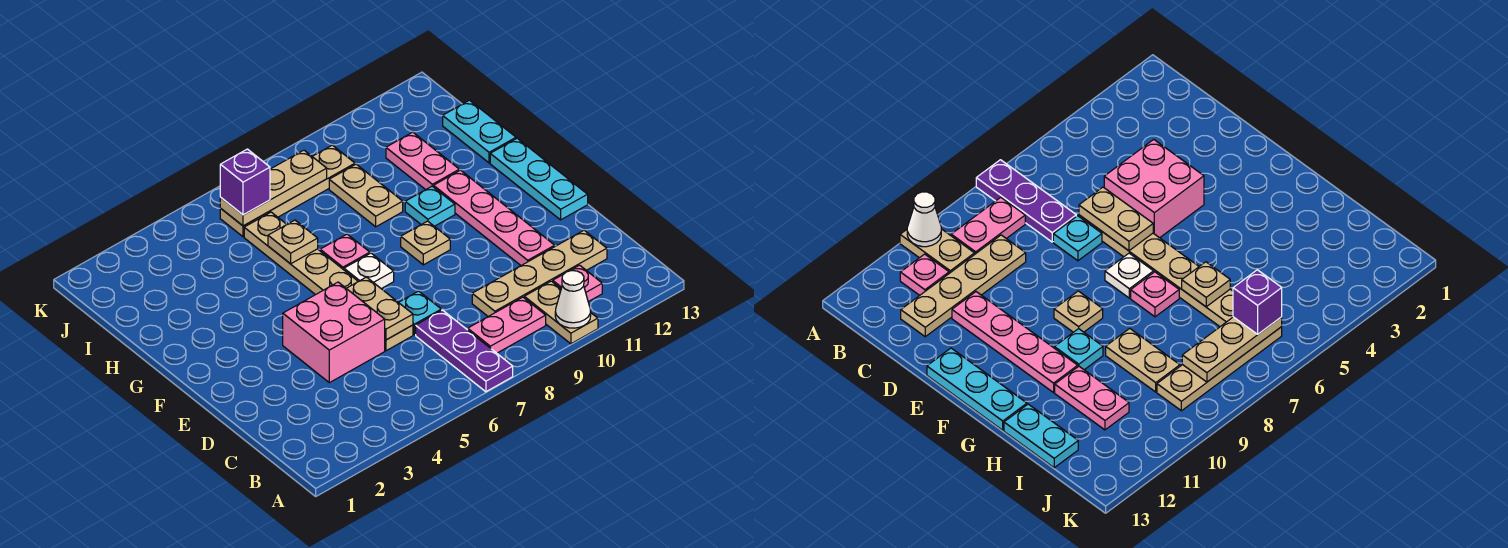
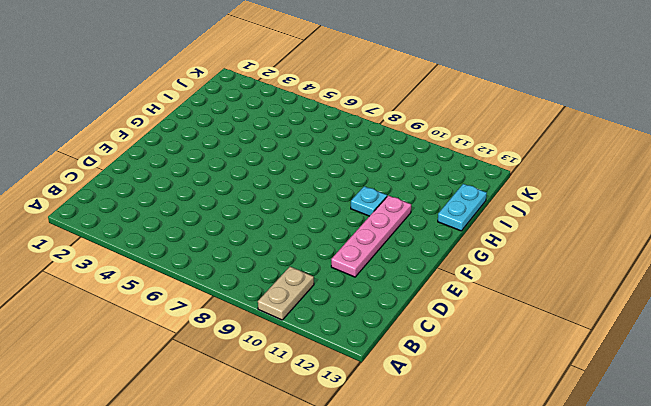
none -> purple 1x3 plate [416,310,513,392]
none -> pink 1x2 plate [468,297,546,353]
none -> pink 1x1 plate [553,265,602,302]

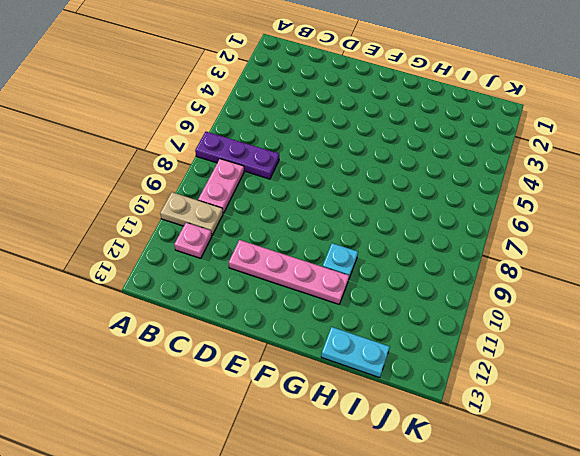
none -> tan 1x4 plate [472,230,607,316]
none -> pink 2x2 brick [283,282,385,383]
none -> tan 1x6 plate [244,212,413,351]

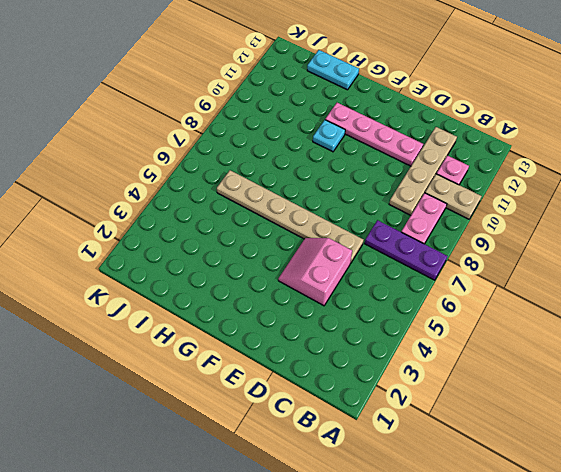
pink 2x2 slope [278,238,352,306] -> pink 2x2 brick [283,282,385,383]
none -> cyan 1x1 plate [399,291,441,335]
none -> cyan 1x3 plate [490,138,588,220]
none -> white 1x1 plate [344,253,394,289]

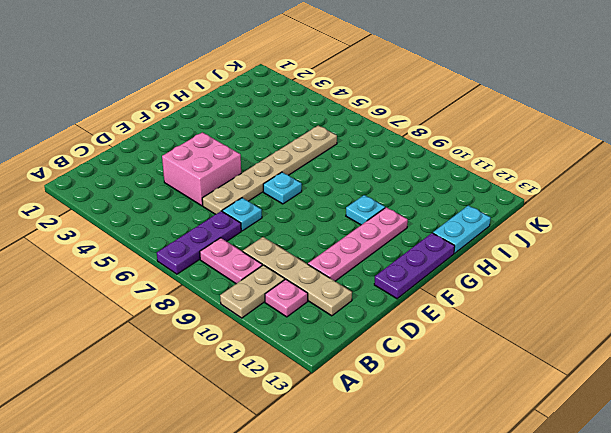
purple 1x3 plate [374,233,455,299] -> cyan 1x3 plate [490,138,588,220]
cyan 1x1 plate [263,172,302,204] -> white 1x1 plate [344,253,394,289]
none -> tan 1x1 plate [401,221,450,265]
none -> pink 1x1 plate [320,234,370,270]
none -> tan 1x2 plate [329,164,403,227]

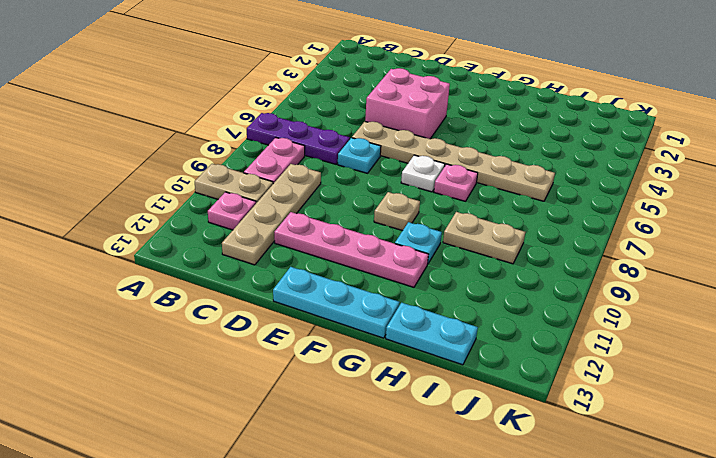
none -> pink 1x2 plate [386,132,459,190]
none -> tan 1x4 plate [220,145,355,237]
none -> white 1x1 cone [555,271,591,328]

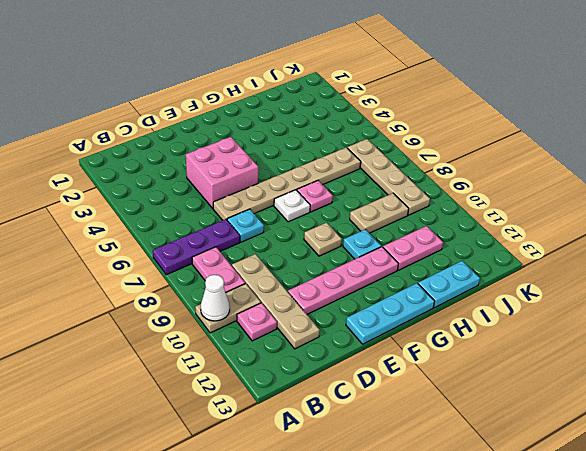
none -> tan 1x2 plate [346,277,413,340]
none -> tan 1x1 plate [268,220,318,264]
none -> tan 1x3 plate [220,150,327,226]

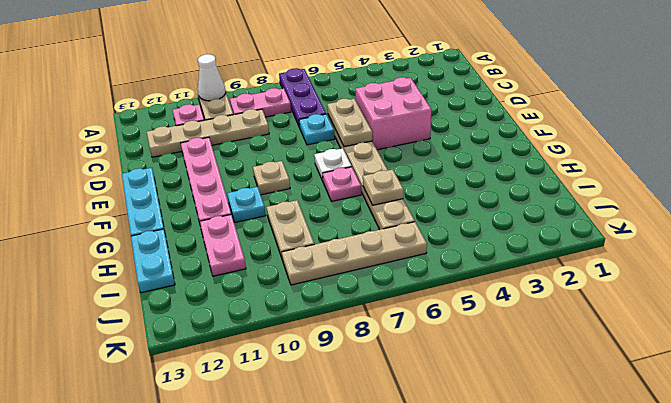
none -> tan 1x3 plate [220,150,327,226]
none -> purple 1x1 brick [220,149,270,215]

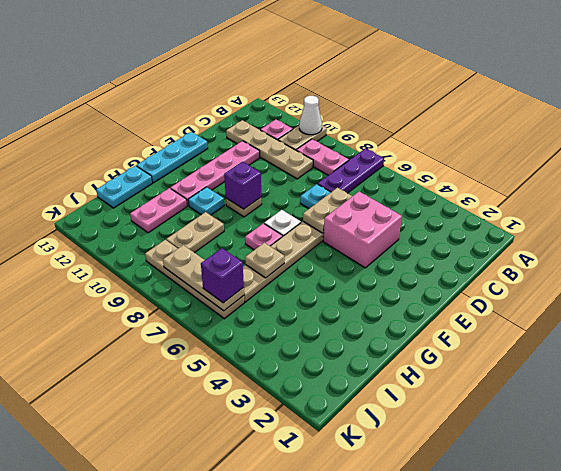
purple 1x1 brick [224,162,261,209] -> none

